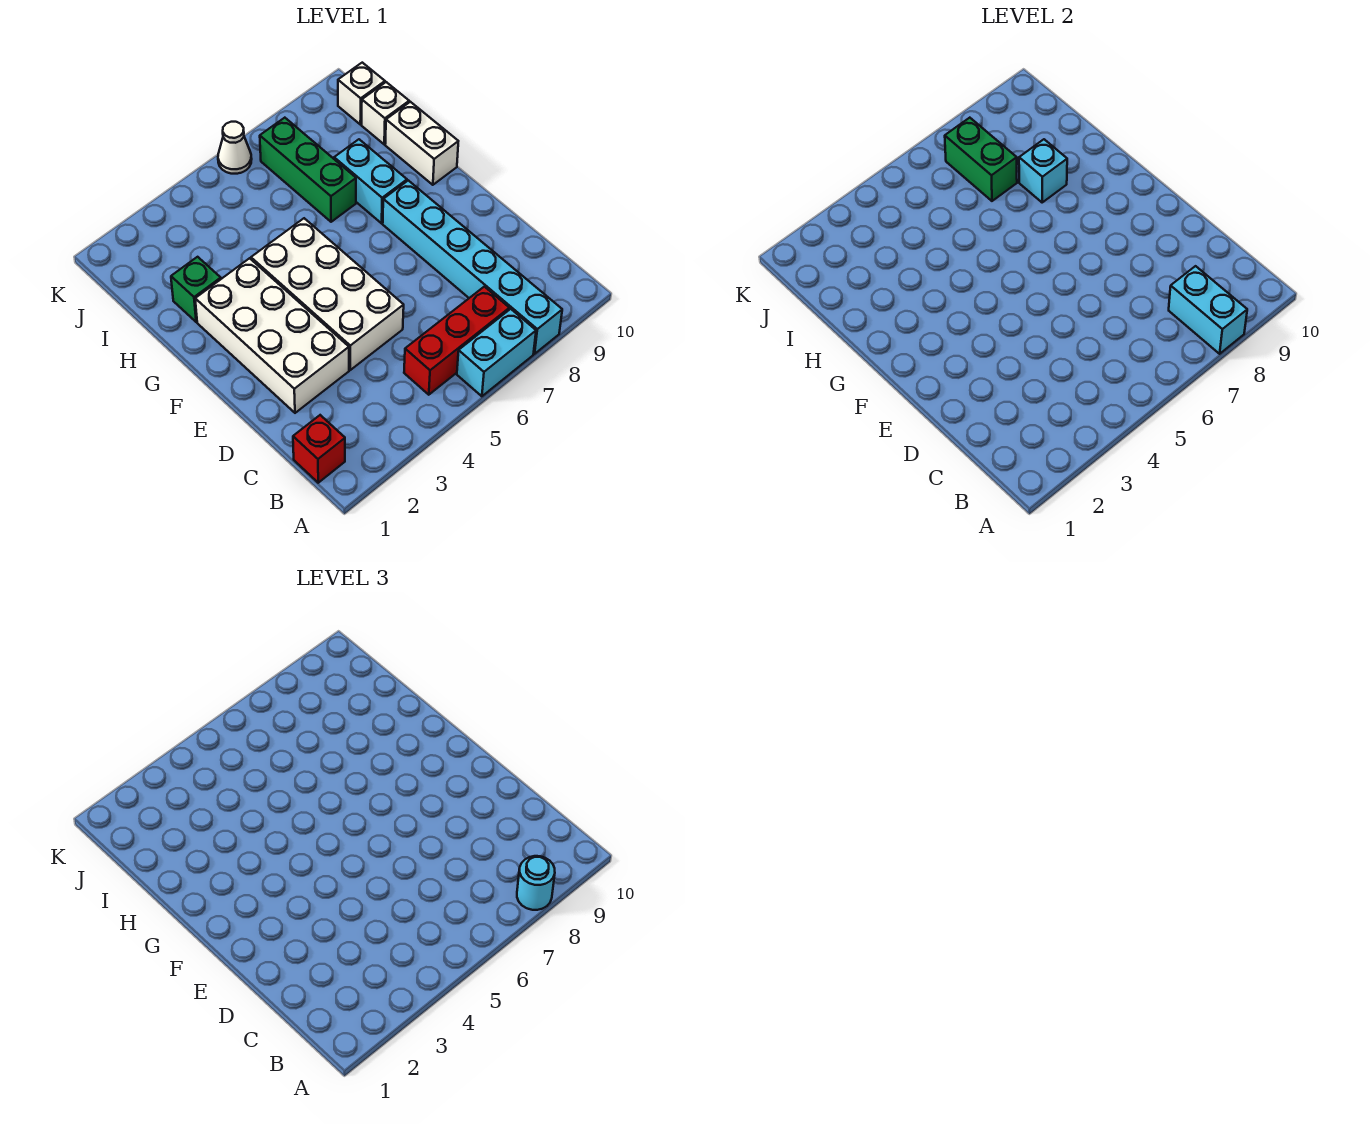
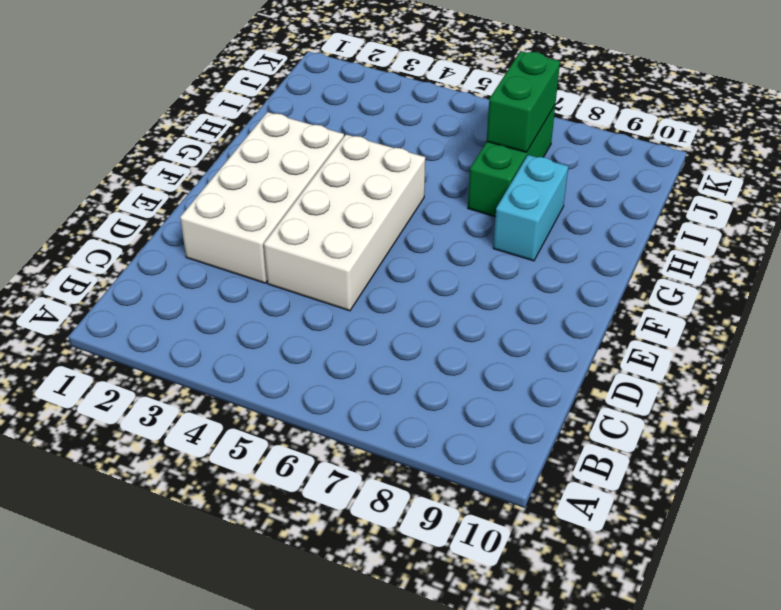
none -> cyan 1x2 brick [457,309,536,396]
none -> cyan 1x6 brick [383,180,562,354]
none -> red 1x1 brick [293,415,345,483]

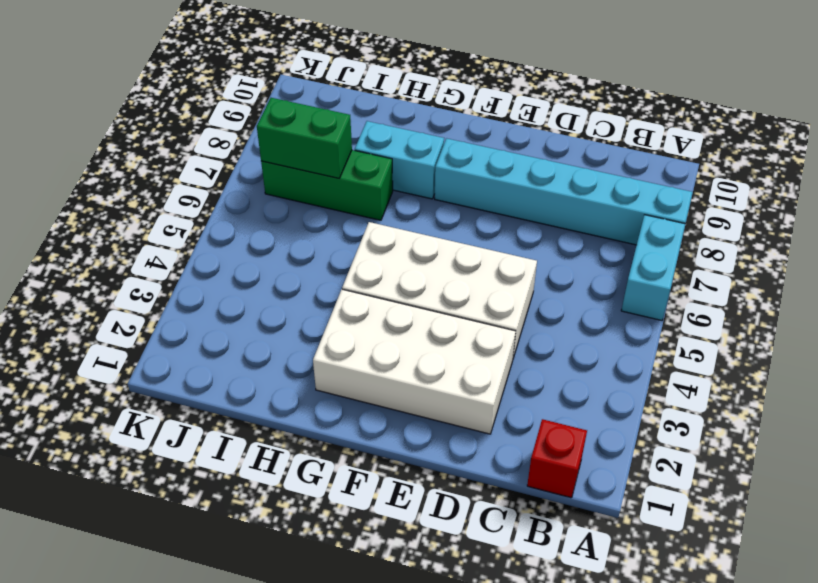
none -> red 1x3 brick [404,287,509,395]
none -> white 1x2 brick [385,102,458,185]
none -> green 1x1 brick [171,257,221,322]

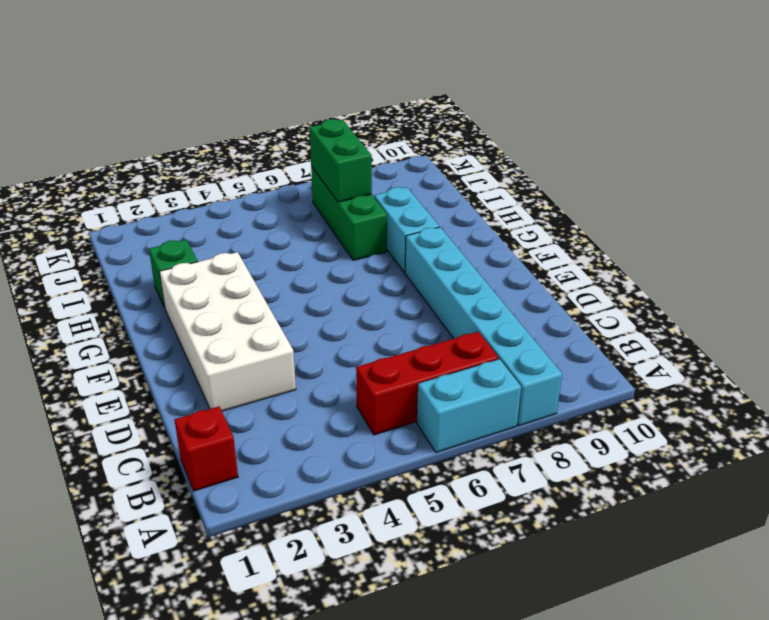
none -> white 2x4 brick [251,218,404,370]
none -> white 1x2 brick [385,102,458,185]
none -> white 1x1 brick [362,82,409,144]

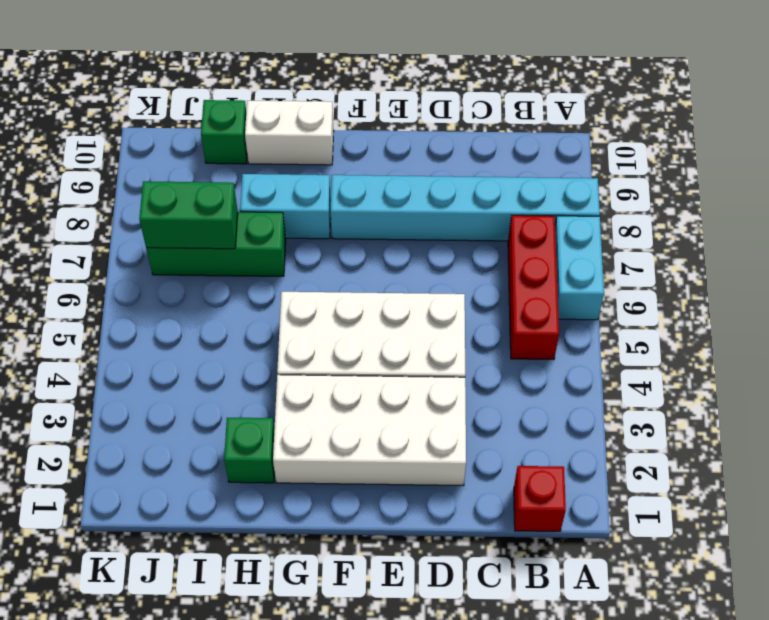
green 1x1 brick [201,100,247,164] -> white 1x1 brick [362,82,409,144]
none -> white 1x1 brick [338,63,385,125]
none -> white 1x1 cone [218,122,252,174]
none -> cyan 1x2 brick [1169,266,1247,354]

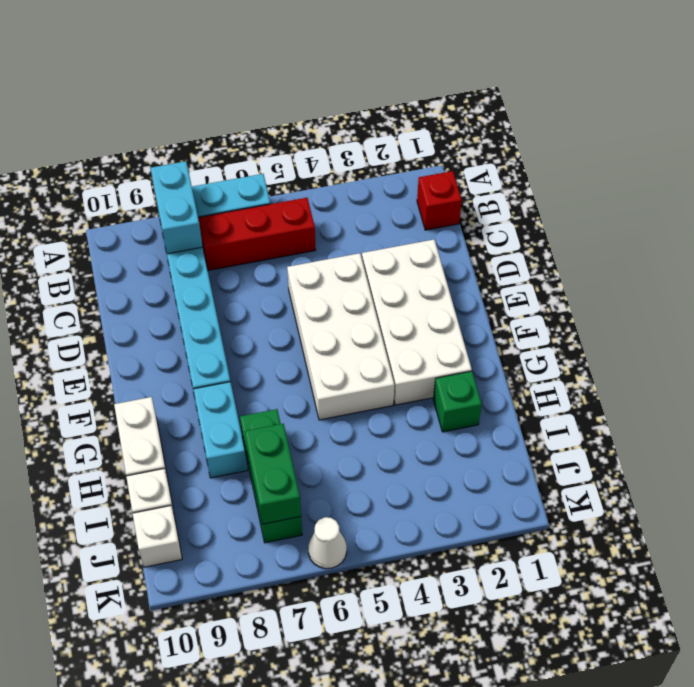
none -> cyan 1x1 brick [1019,139,1067,202]
none -> cyan 1x1 round brick [517,856,555,910]

